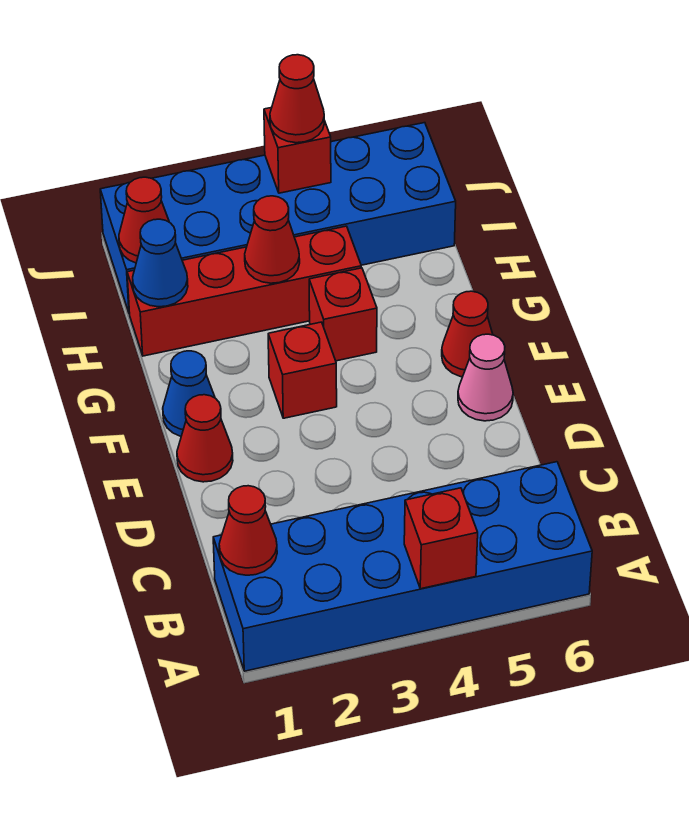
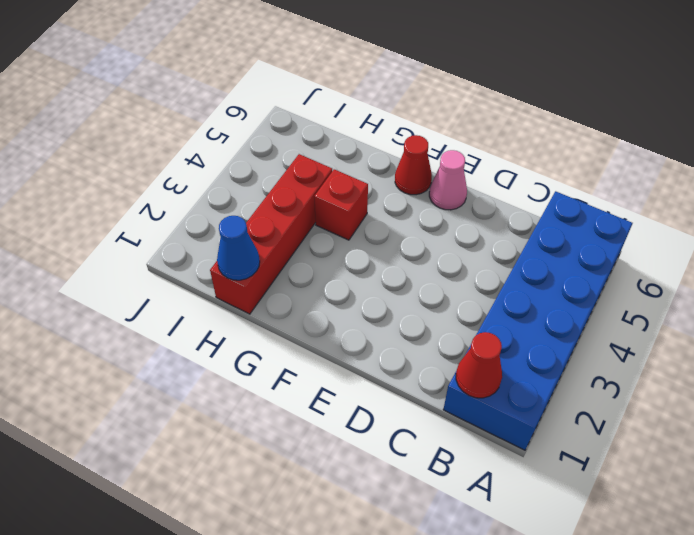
none -> red 1x1 cone [177,395,233,482]
none -> blue 1x1 cone [163,351,215,436]
none -> red 1x1 brick [268,322,337,418]

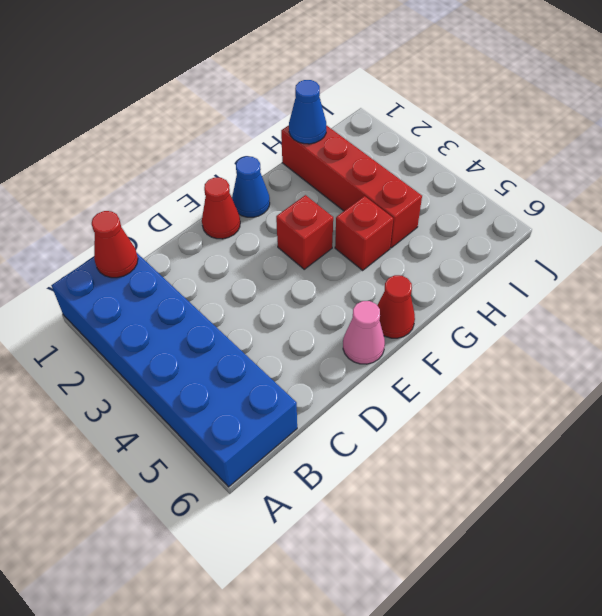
none -> blue 2x6 brick [100,123,456,314]
none -> red 1x1 brick [404,488,478,589]
none -> red 1x1 cone [245,196,300,283]

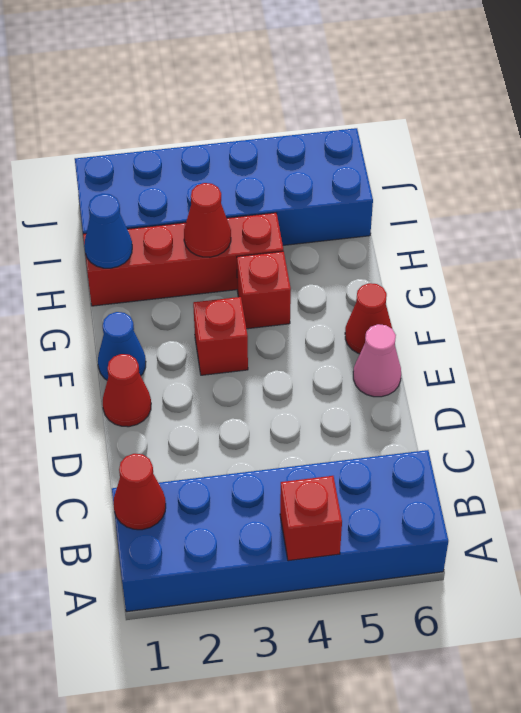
none -> red 1x1 cone [119,177,169,263]
none -> red 1x1 brick [264,108,331,193]
none -> red 1x1 cone [270,55,324,143]

